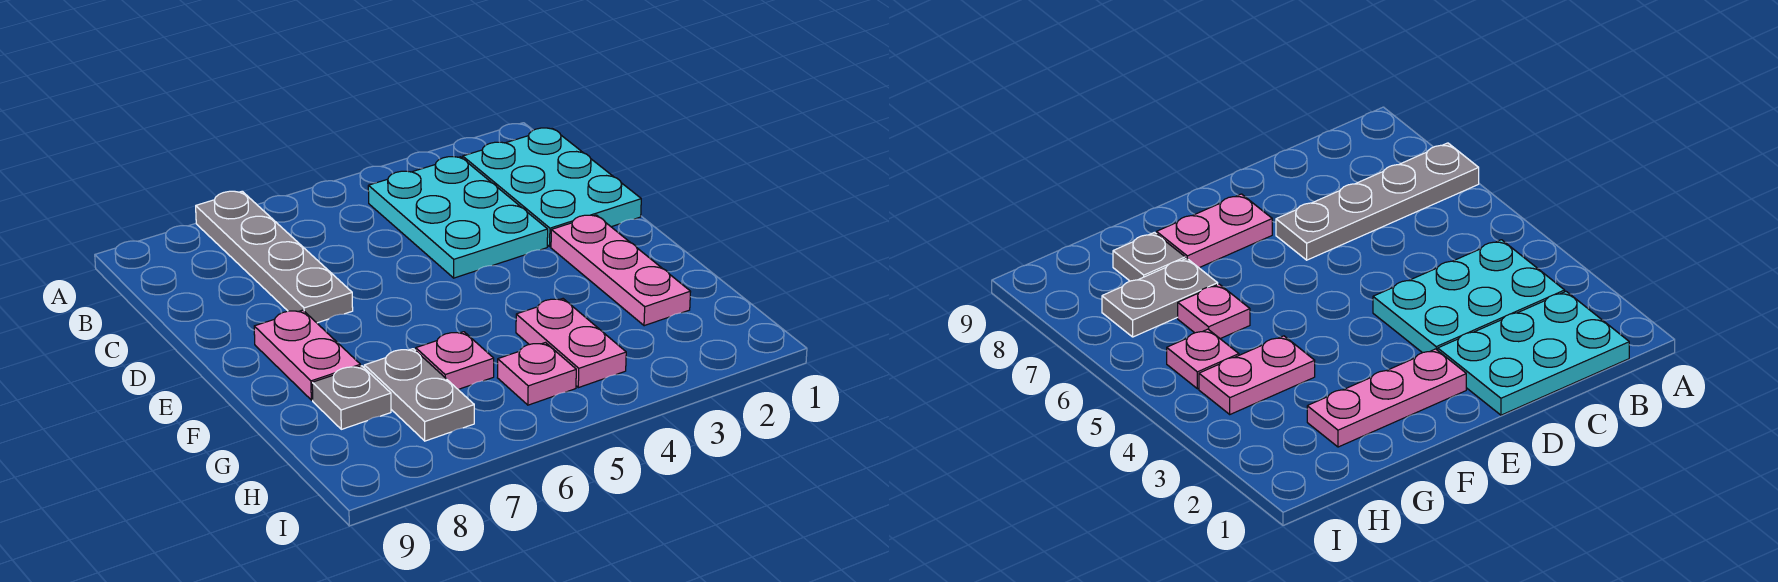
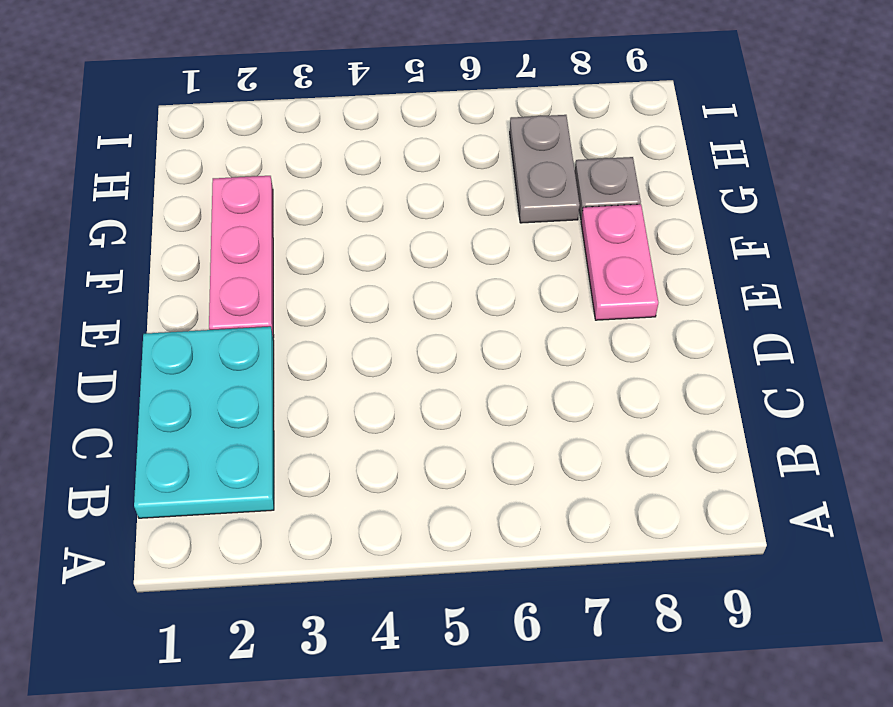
none -> grey 1x4 plate [196,191,353,323]
none -> cyan 2x3 plate [368,157,548,278]

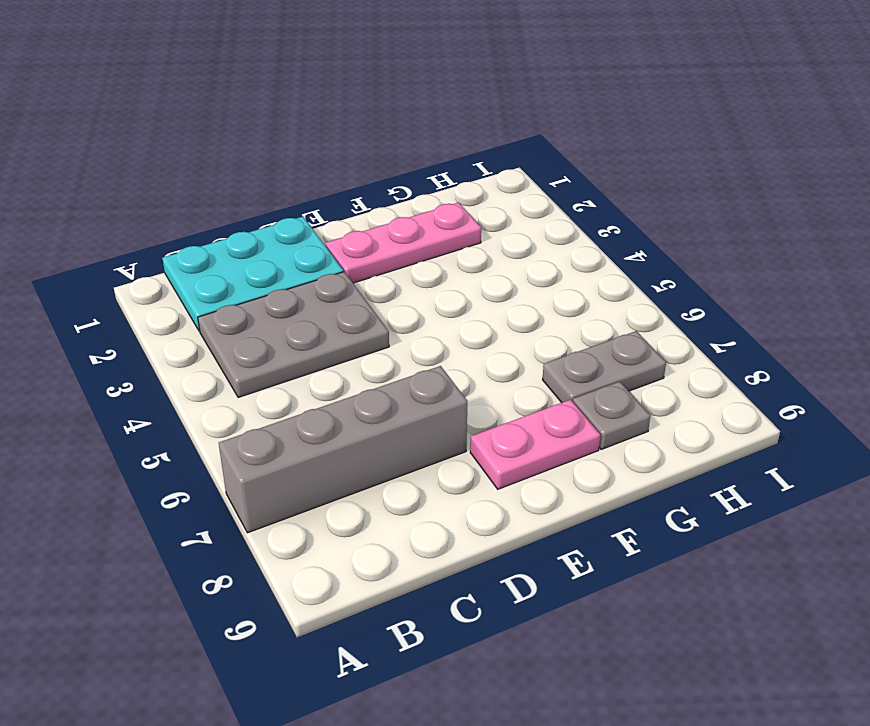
grey 1x4 brick [219,366,467,533] -> grey 1x4 plate [196,191,353,323]
grey 2x3 plate [198,272,389,398] -> cyan 2x3 plate [368,157,548,278]
none -> pink 1x2 plate [516,299,626,388]
none -> pink 1x1 plate [416,332,494,389]

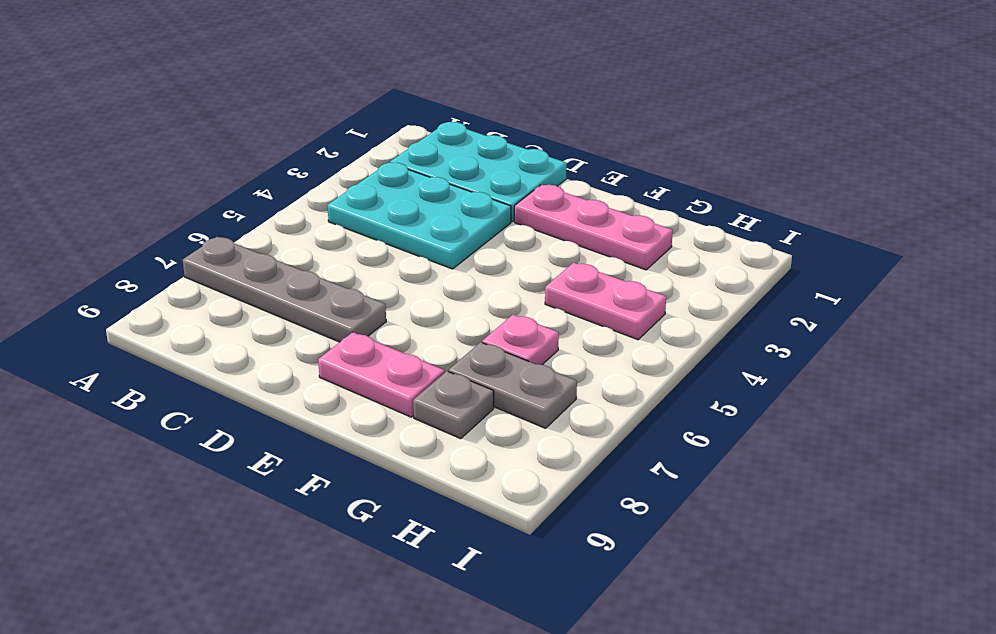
none -> pink 1x1 plate [498,343,576,405]

